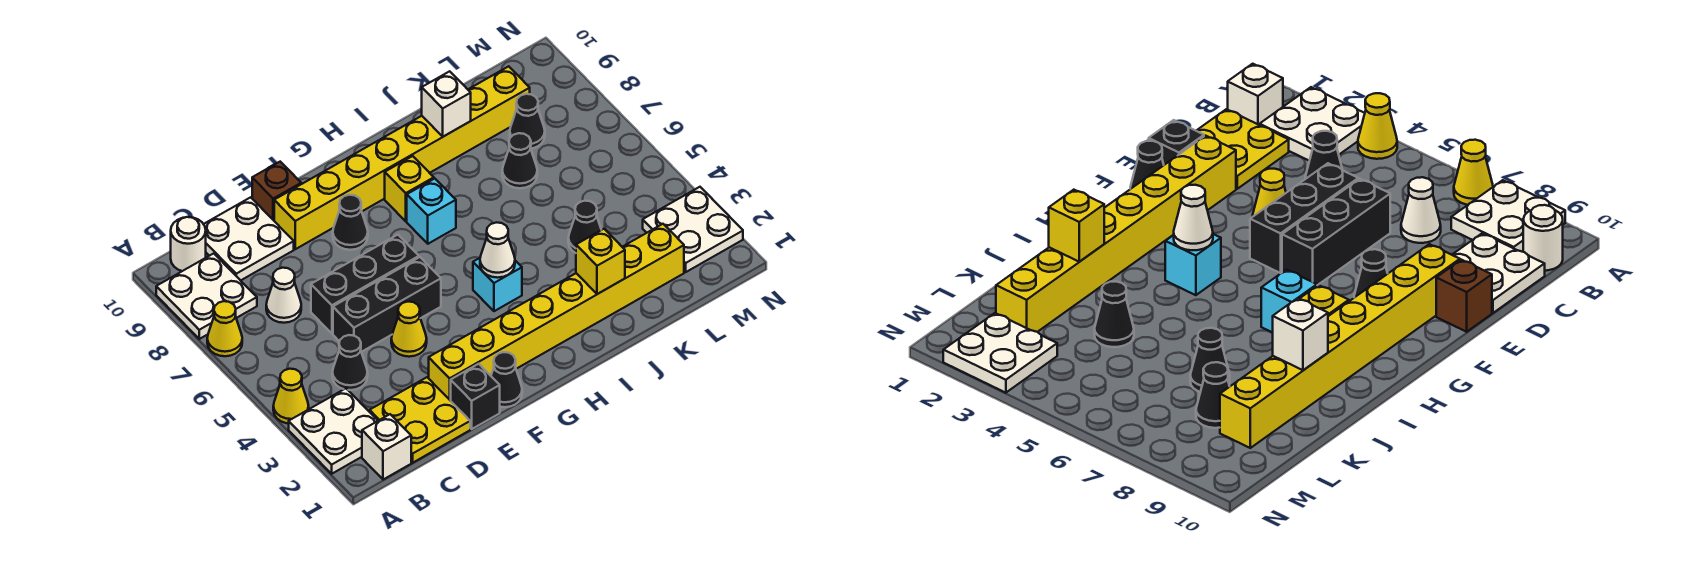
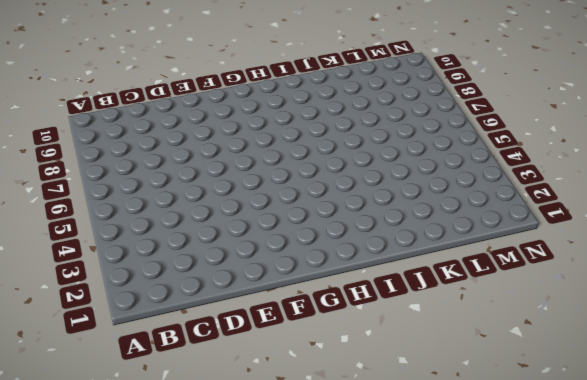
none -> white 2x2 plate [289,389,378,474]
none -> yellow 1x1 cone [273,369,309,423]
none -> yellow 1x1 cone [207,301,242,356]

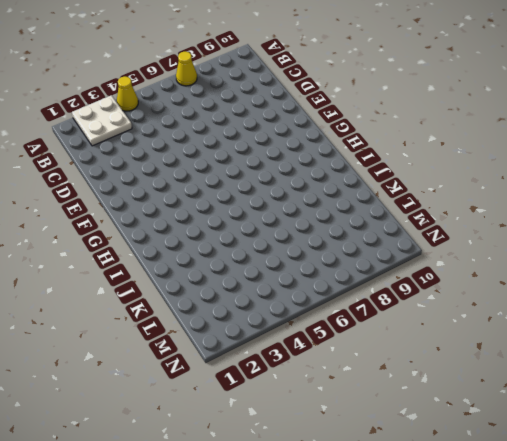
none -> white 2x2 plate [156,253,257,339]
none -> white 1x1 brick [362,414,411,480]
none -> white 1x1 round brick [171,217,206,271]

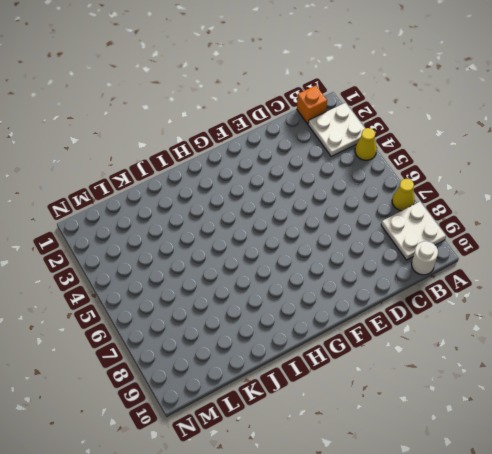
orange 1x1 brick [297,86,327,124] -> white 1x1 brick [362,414,411,480]
none -> yellow 2x2 plate [370,377,470,463]
none -> black 1x1 cone [332,335,368,390]
none -> white 1x1 cone [266,268,301,323]

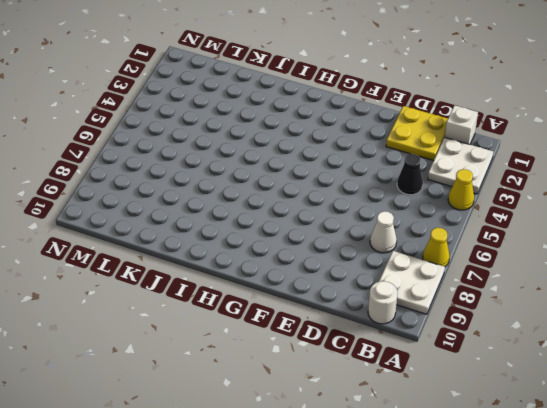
none -> white 2x2 plate [204,197,294,281]
none -> black 1x3 brick [333,257,441,352]
none -> black 1x3 brick [311,235,419,333]

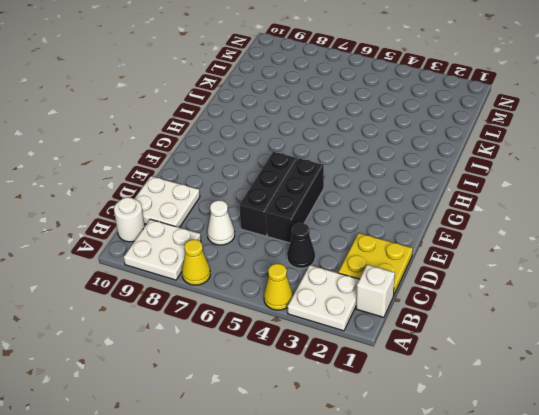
none -> black 1x1 brick [451,364,500,429]
none -> yellow 1x8 brick [429,224,684,401]
none -> yellow 1x1 cone [391,302,427,357]

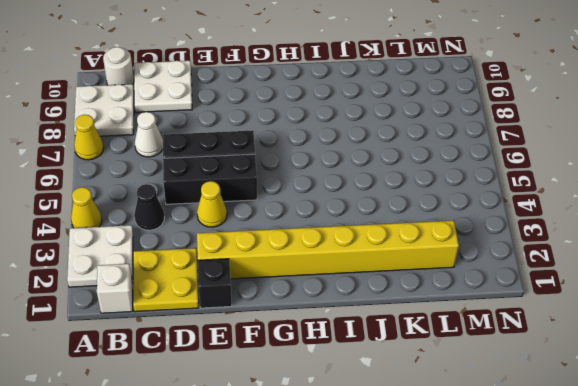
none -> yellow 1x8 brick [274,66,530,249]
none -> brown 1x1 brick [252,162,301,220]
none -> black 1x1 cone [491,352,522,407]

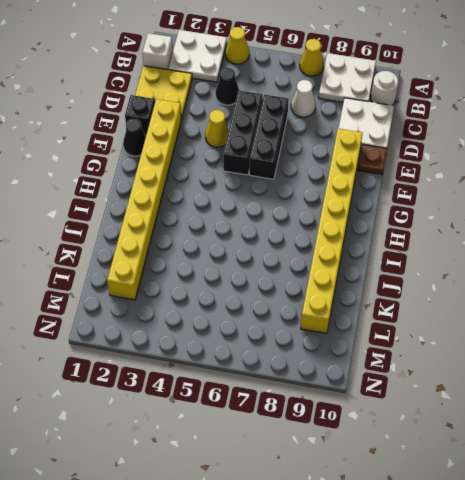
brown 1x1 plate [358,144,387,174] -> brown 1x1 brick [252,162,301,220]
none -> black 1x1 cone [333,195,368,250]
none -> cyan 1x1 brick [473,258,522,311]
none -> cyan 1x1 brick [407,179,456,244]

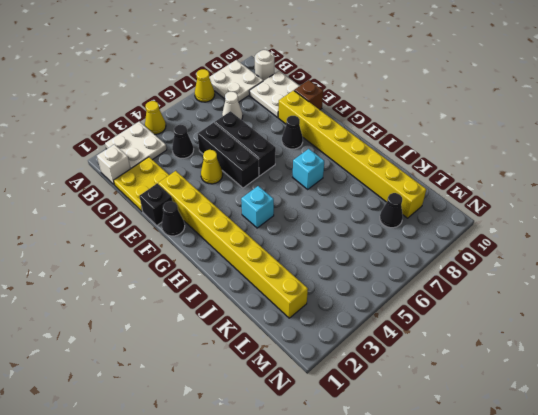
none -> yellow 1x1 brick [385,156,434,221]
none -> black 1x1 cone [568,201,601,253]
none -> black 1x1 cone [502,133,537,188]

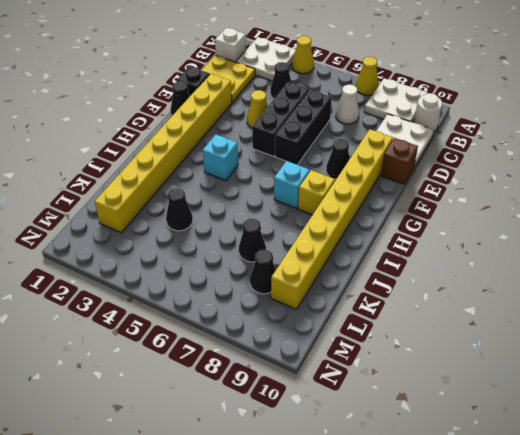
none -> white 2x2 plate [643,187,743,272]
none -> white 1x1 cone [480,222,515,278]
none -> yellow 1x1 brick [576,229,625,294]

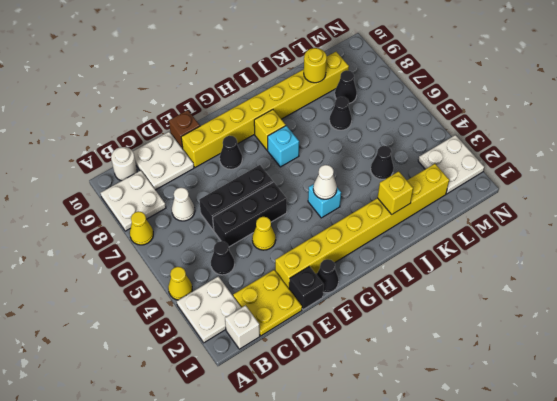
yellow 1x1 round brick [304,48,327,83] -> none
none -> white 1x1 brick [422,71,471,137]

